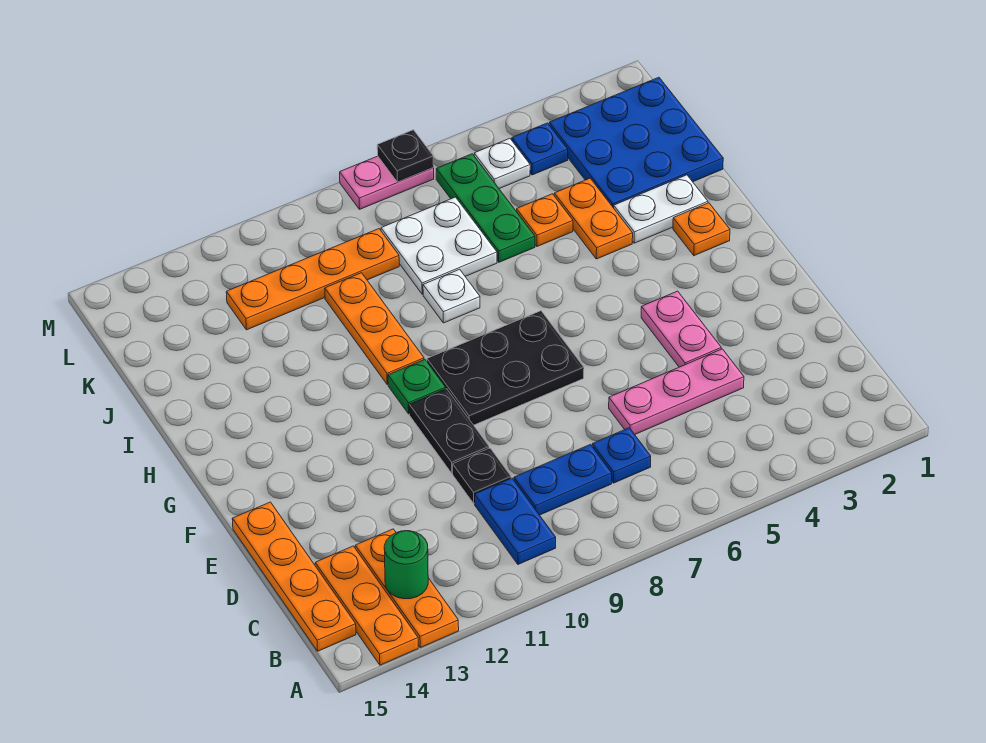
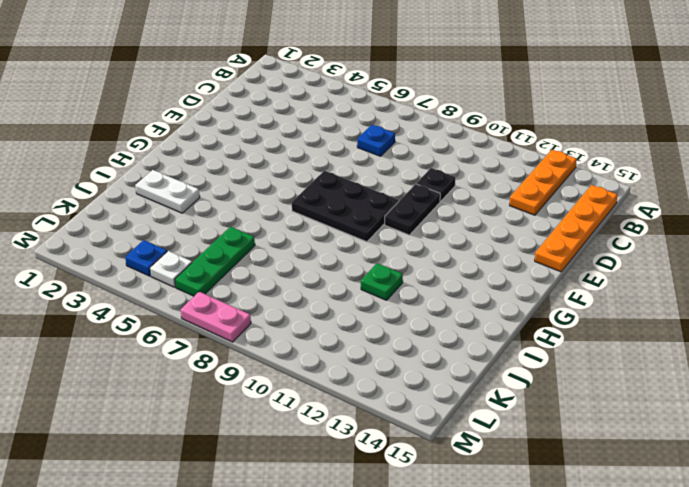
green 1x1 plate [361,263,403,300] -> green 1x1 plate moved to [388,360,446,414]
none -> orange 1x3 plate [315,546,418,665]
none -> blue 1x2 plate [475,478,556,564]
none -> blue 1x2 plate [514,444,612,515]

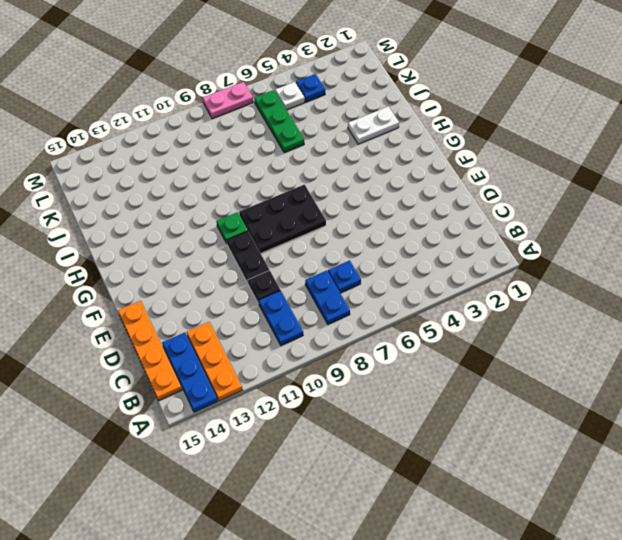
blue 1x3 plate [162,333,218,412] -> orange 1x3 plate [315,546,418,665]
blue 1x2 plate [305,270,350,324] -> blue 1x2 plate turned to [514,444,612,515]
none -> pink 1x3 plate [609,349,744,434]
none -> pink 1x2 plate [641,291,721,367]
none -> orange 1x1 plate [673,203,730,256]

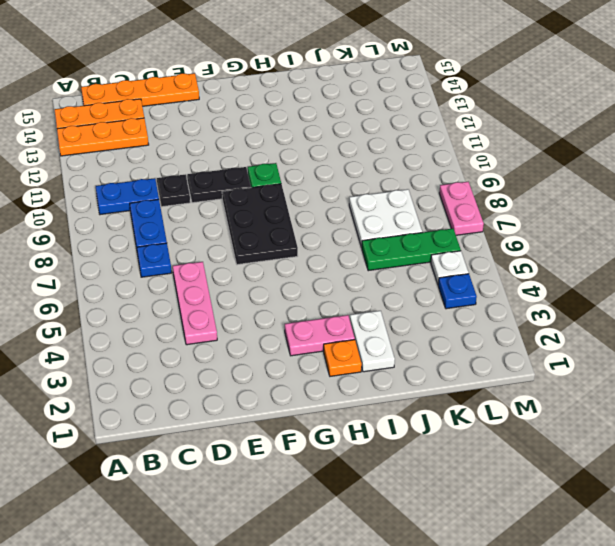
pink 1x2 plate [285,315,355,356] -> pink 1x2 plate moved to [641,291,721,367]
none -> orange 1x3 plate [325,273,424,384]
none -> orange 1x2 plate [554,178,633,259]
none -> white 1x1 plate [423,269,480,323]

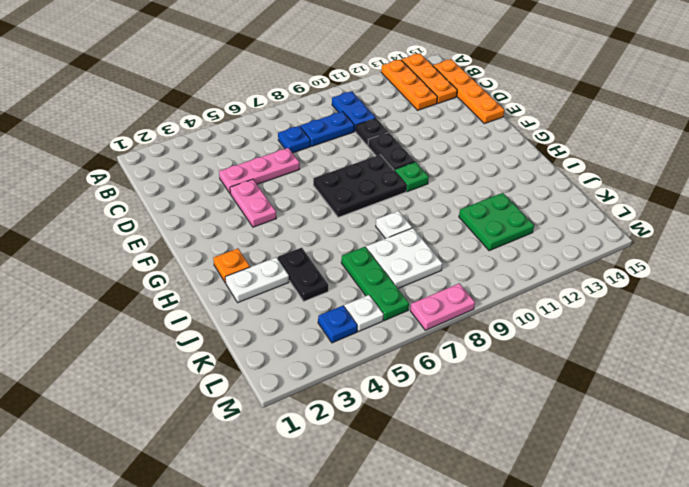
black 1x2 plate [278,248,328,301] -> orange 1x2 plate [554,178,633,259]
green 2x2 plate [459,193,534,251] -> orange 1x4 plate [226,229,399,330]
none -> orange 1x3 plate [325,273,424,384]
none -> blue 3x3 plate [549,77,723,208]
none -> orange 1x1 plate [517,194,573,246]

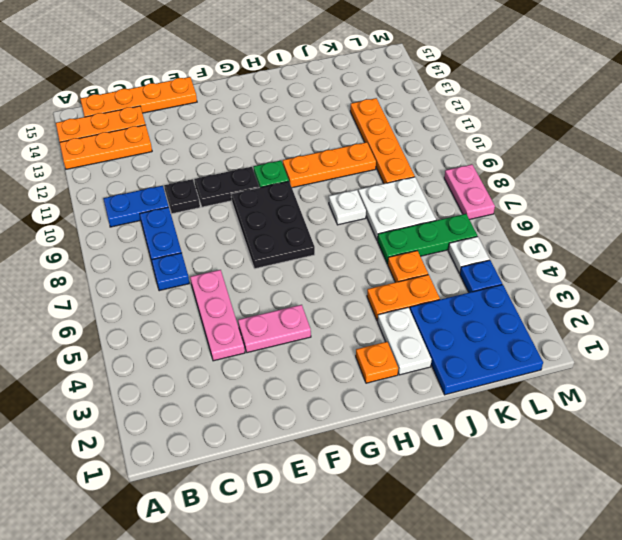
none -> green 1x1 round brick [384,531,428,599]
none -> black 1x1 plate [377,130,434,182]

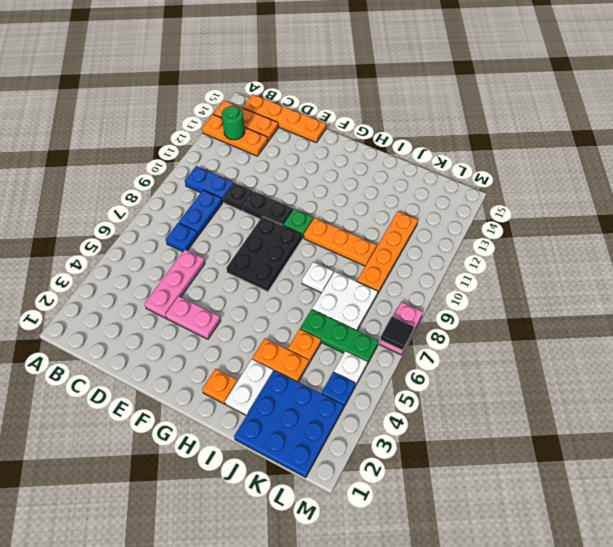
black 1x1 tile [380,317,414,351] -> black 1x1 plate [377,130,434,182]

